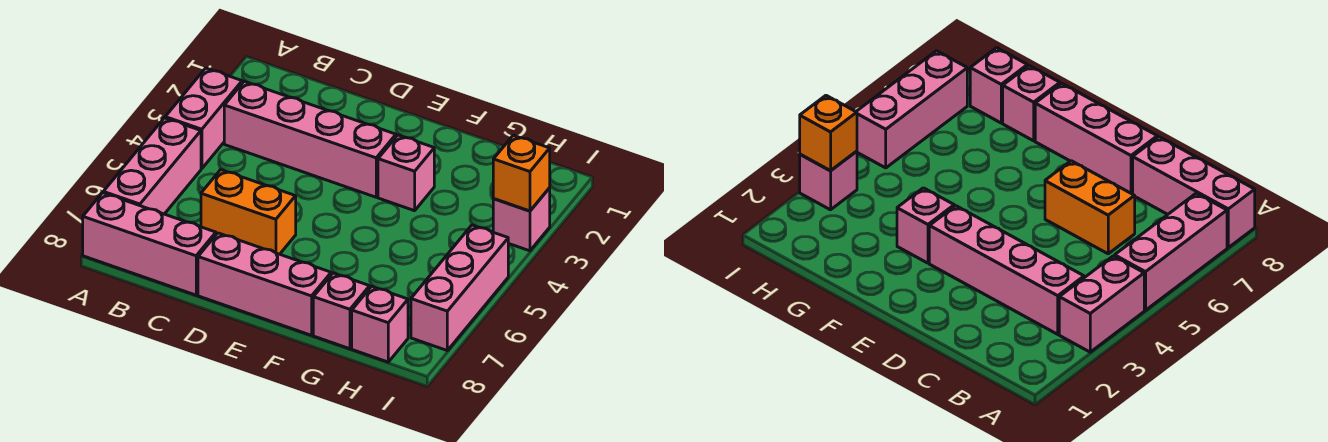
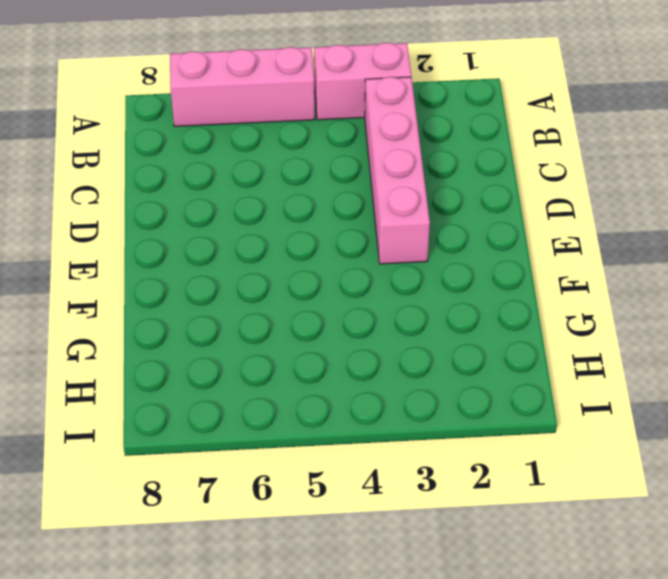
none -> pink 1x3 brick [83,193,216,295]
none -> orange 1x2 brick [201,170,296,254]
none -> pink 1x3 brick [198,233,331,335]

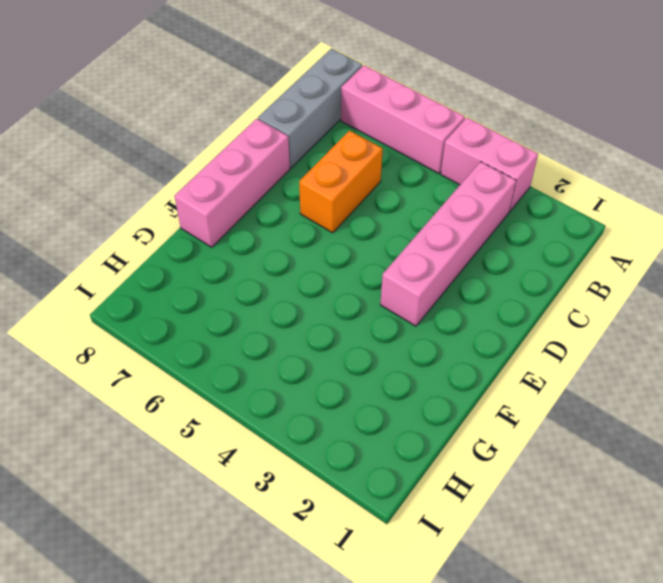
grey 1x3 brick [258,48,362,168] -> pink 1x3 brick [83,193,216,295]
none -> pink 1x1 brick [378,135,434,211]
none -> pink 1x1 brick [313,273,370,349]
none -> pink 1x1 brick [352,286,408,362]

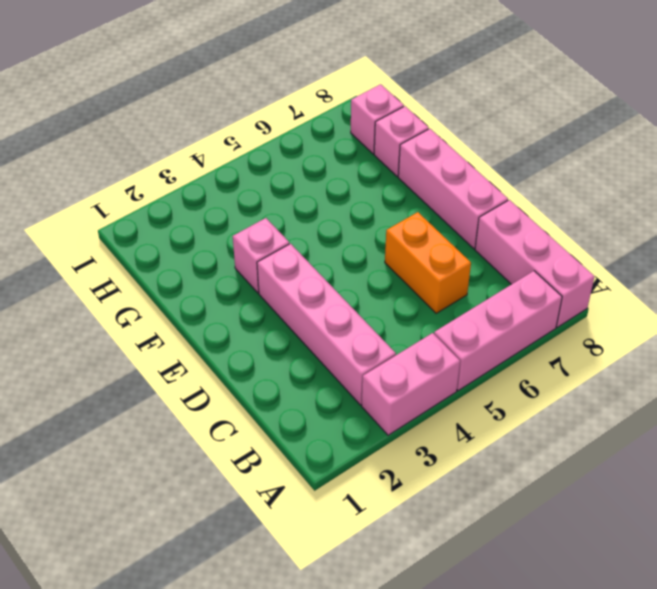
none -> pink 1x1 brick [493,188,550,251]
none -> pink 1x3 brick [411,225,508,350]
none -> orange 1x1 brick [493,135,550,211]

